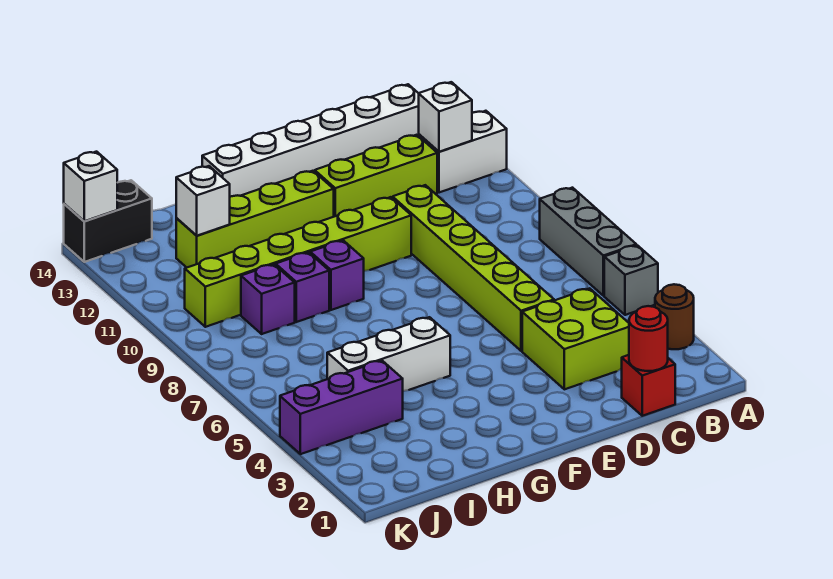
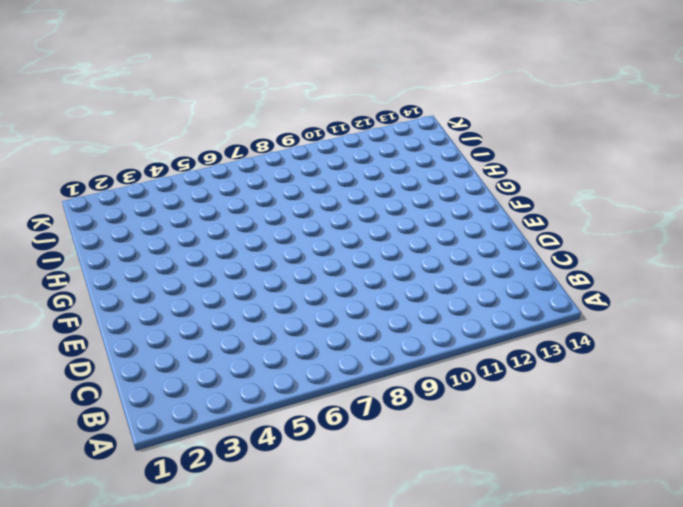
none -> brown 1x1 round brick [655,284,694,349]
none -> grey 1x1 brick [604,245,658,315]
none -> grey 1x3 brick [540,188,636,296]

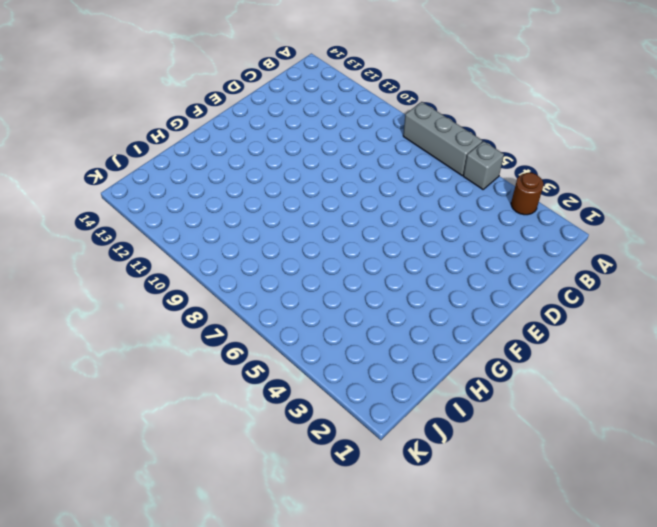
none -> white 1x2 brick [419,111,507,193]
none -> white 1x6 brick [202,84,419,197]
none -> red 1x1 brick [622,355,675,416]

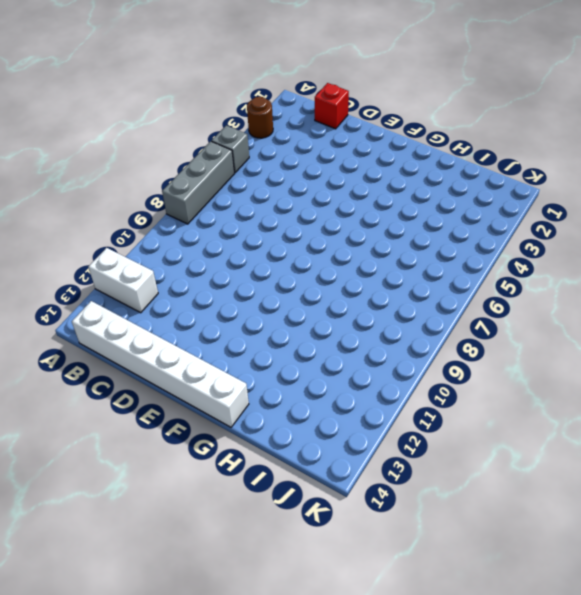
none -> lime 2x2 brick [522,288,629,389]
none -> lime 1x3 brick [315,135,437,217]
none -> lime 1x6 brick [393,185,554,351]

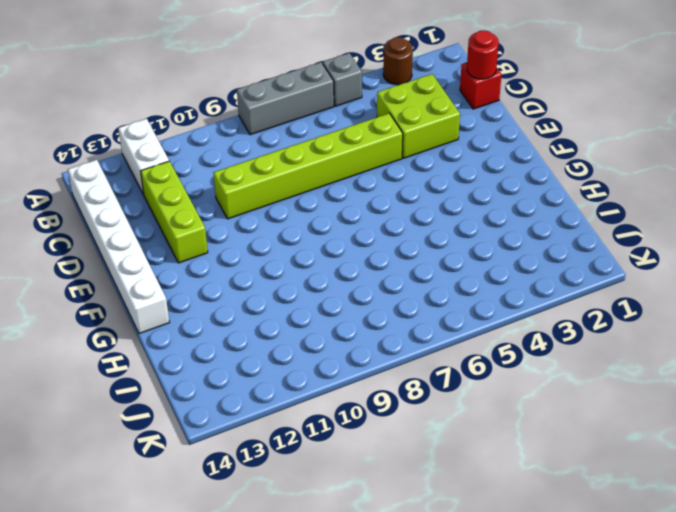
none -> lime 1x6 brick [185,197,411,327]
none -> lime 1x4 brick [176,171,334,268]
none -> white 1x3 brick [327,317,450,391]

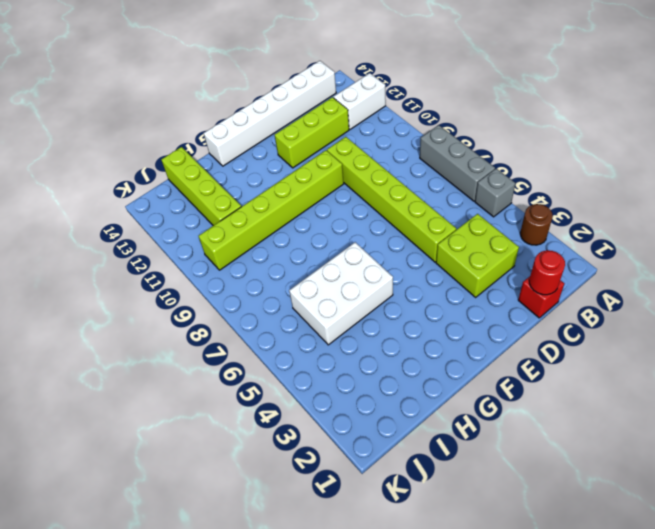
white 2x3 brick [289,242,393,345] -> white 1x3 brick [327,317,450,391]
lime 1x4 brick [161,147,242,226] -> lime 1x4 brick turned to [176,171,334,268]
none -> purple 1x1 brick [310,240,364,310]
none -> purple 1x1 brick [276,252,329,322]
none -> purple 1x3 brick [280,360,403,454]

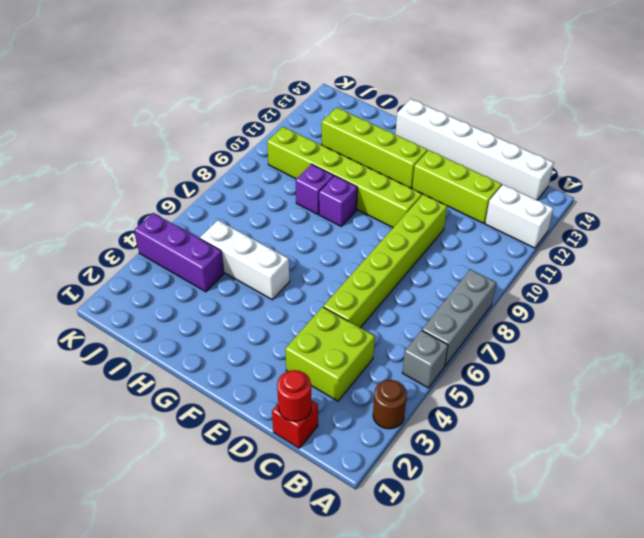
none -> purple 1x1 brick [241,264,295,334]
none -> black 1x2 brick [64,180,152,262]
none -> white 1x1 brick [419,82,472,152]

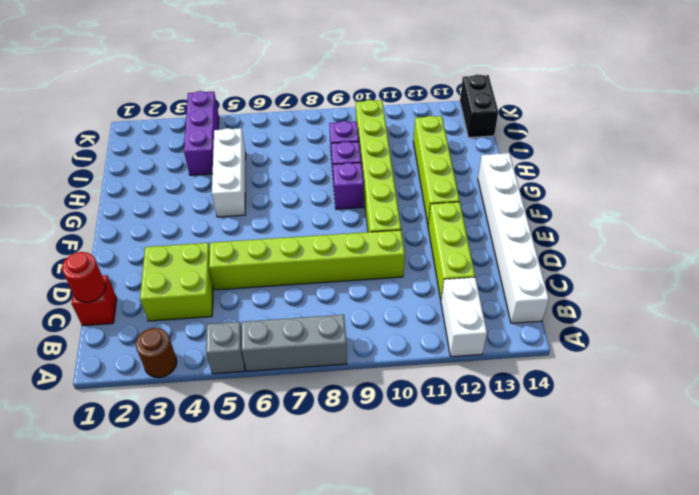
none -> white 1x1 brick [419,82,472,152]
none -> white 1x1 brick [176,166,230,236]
none -> white 1x1 brick [64,152,117,221]

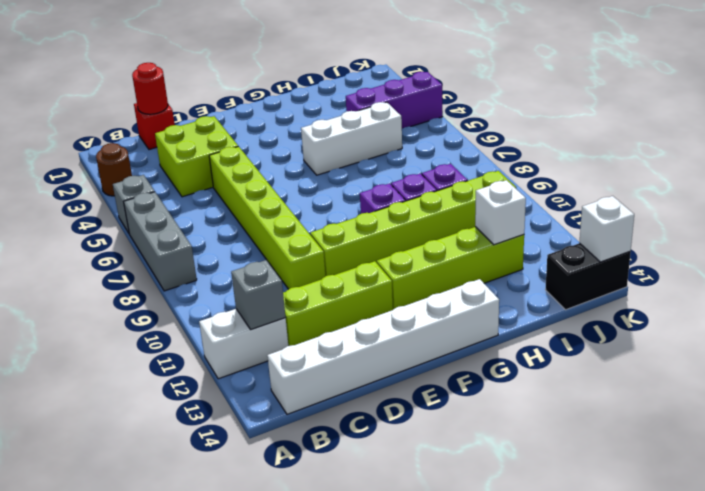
grey 1x1 brick [231,260,286,330] -> white 1x1 brick [419,82,472,152]

